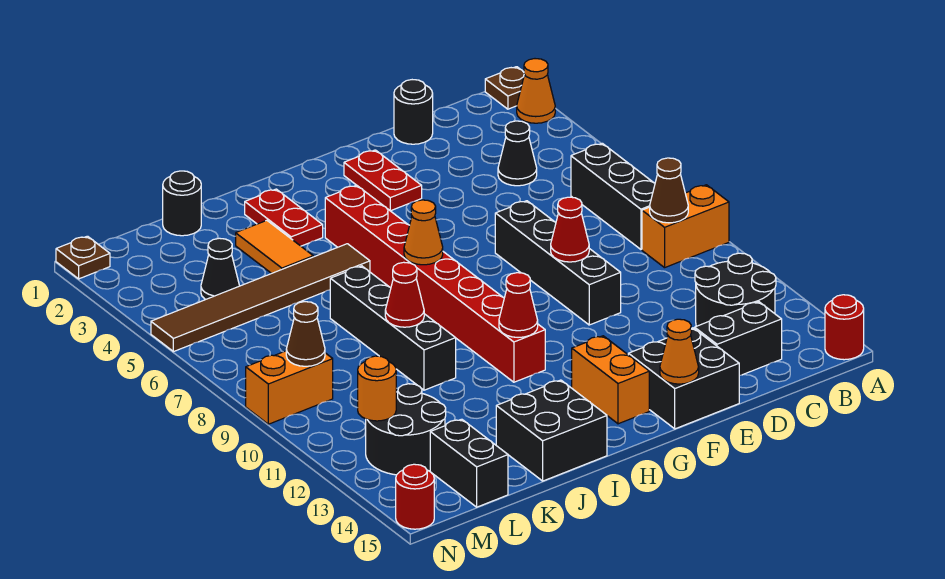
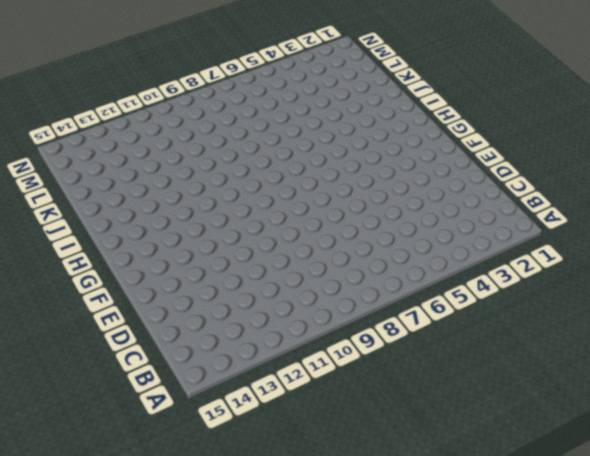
none -> brown 1x1 plate [485,67,524,109]
none -> orange 1x1 cone [517,59,555,123]
none -> orange 1x2 brick [642,185,729,268]
none -> red 1x1 round brick [825,295,864,360]

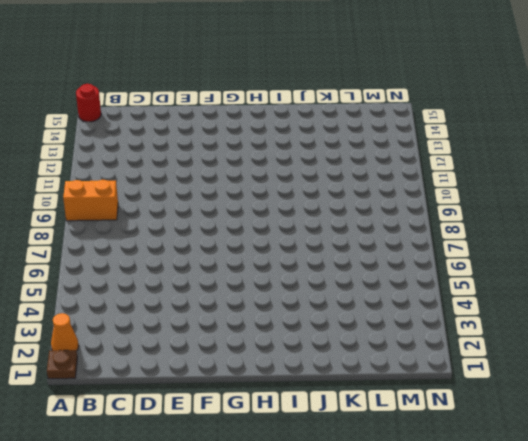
none -> black 1x3 brick [571,143,655,249]
none -> black 2x2 round brick [695,253,776,326]
none -> black 1x1 cone [498,121,537,186]
none -> black 1x2 brick [695,302,782,376]

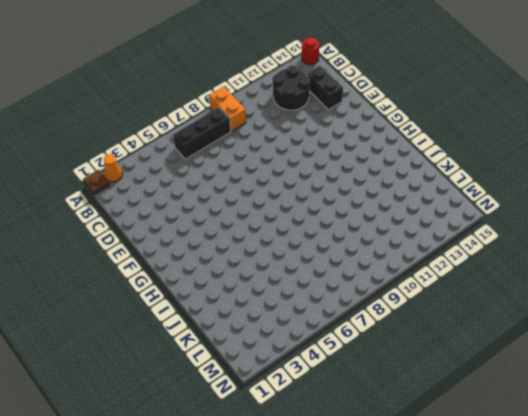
none -> black 1x1 cone [498,121,537,186]
none -> black 1x1 round brick [394,80,433,144]
none -> black 1x4 brick [495,201,621,325]
none -> black 2x2 brick [628,328,739,429]

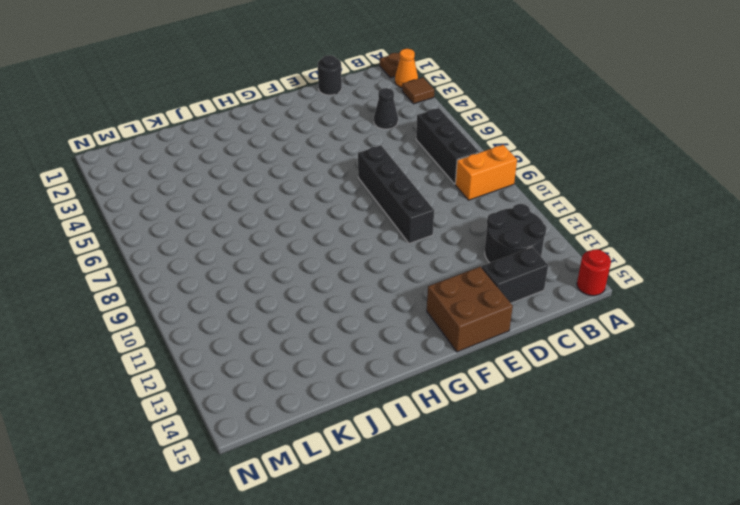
brown 1x1 tile [402,77,434,104] -> none
brown 2x2 brick [427,266,513,352] -> black 2x2 brick [628,328,739,429]
none -> red 1x2 plate [344,150,422,211]
none -> orange 1x2 brick [572,336,649,424]
none -> red 1x8 brick [325,185,545,382]
none -> red 1x2 plate [245,189,323,246]

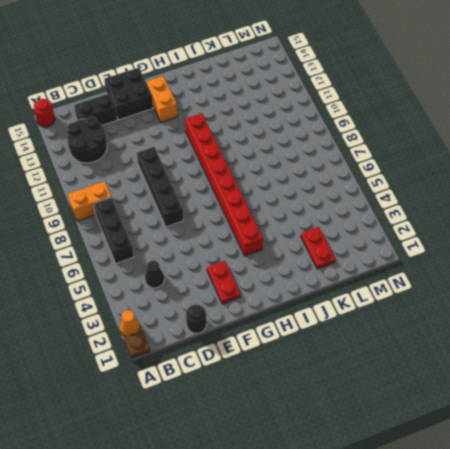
red 1x2 plate [301,227,335,269] -> red 1x2 plate moved to [245,189,323,246]
none -> brown 1x6 tile [151,244,370,352]
none -> black 2x2 brick [496,380,607,481]
none -> orange 1x2 tile [236,220,313,273]
none -> black 1x4 brick [330,266,456,390]

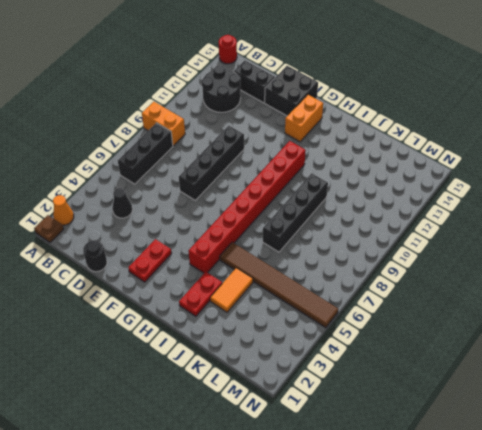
none -> black 2x2 brick [496,380,607,481]
none -> black 1x1 round brick [163,171,201,236]
none -> black 1x1 cone [201,238,239,300]
none -> black 2x2 round brick [366,384,446,475]

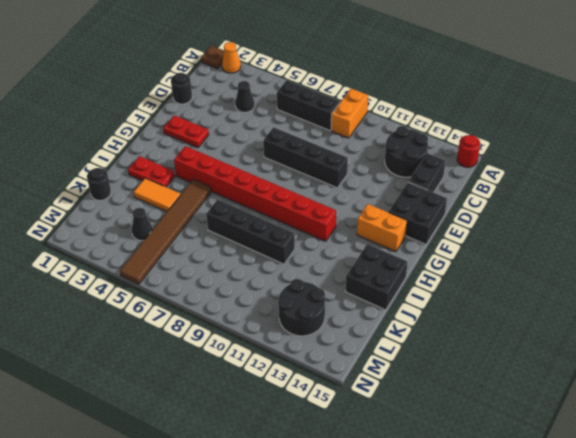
none -> black 1x2 brick [430,419,508,507]
none -> orange 1x2 brick [246,351,333,424]
none -> brown 1x1 plate [56,236,110,279]
none -> red 1x1 round brick [396,464,434,529]

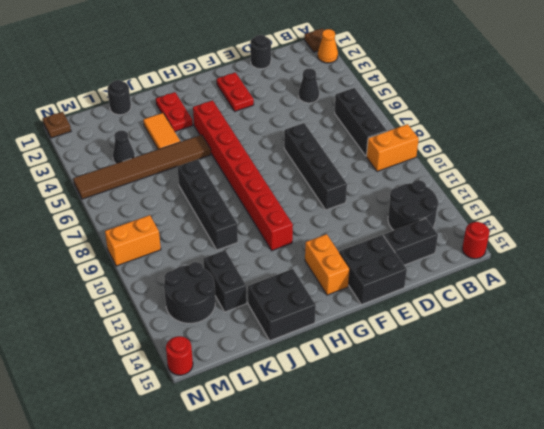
black 1x2 brick [203,250,247,312] -> black 1x2 brick moved to [430,419,508,507]
none -> brown 1x1 cone [650,158,688,223]
none -> red 1x1 cone [551,197,589,262]
none -> orange 1x1 cone [660,319,699,384]
none -> orange 1x1 cone [404,200,443,265]

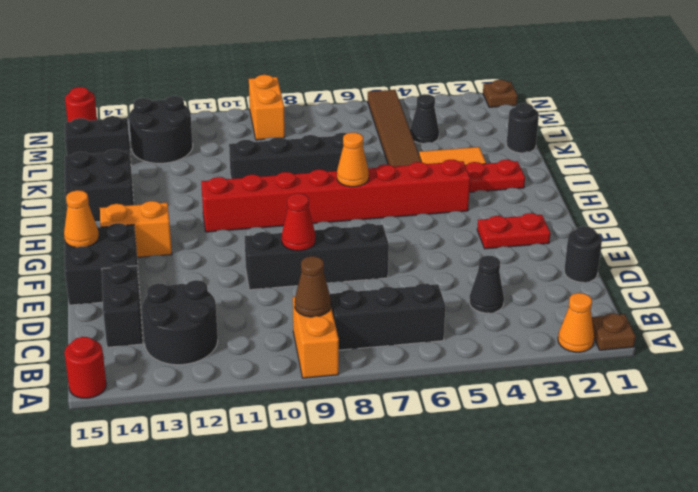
none -> red 1x1 cone [499,273,538,337]
none -> red 1x1 cone [385,262,424,327]
none -> brown 1x1 cone [286,302,325,366]
none -> orange 1x1 round brick [358,356,396,421]

